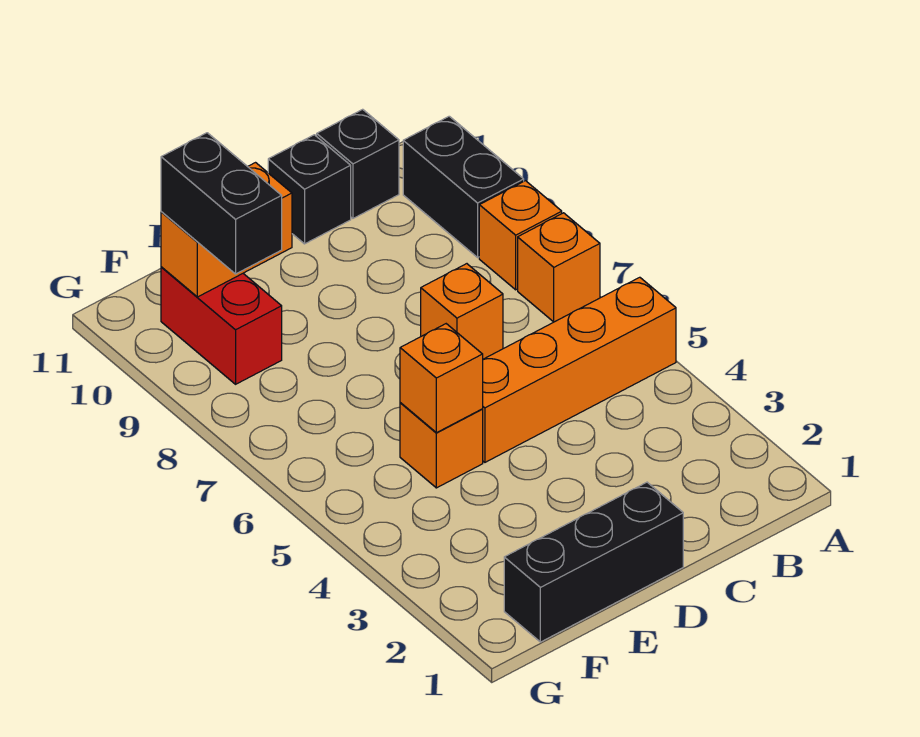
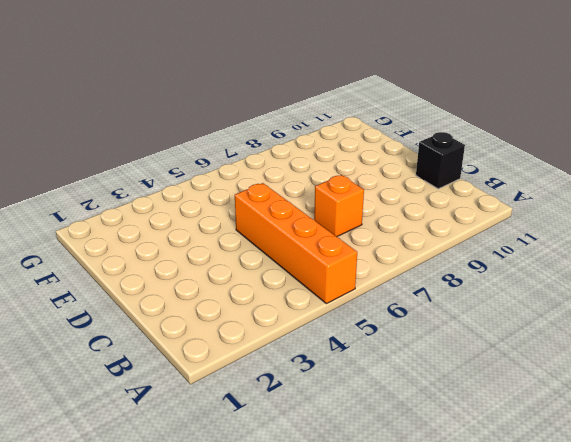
none -> orange 1x1 brick [518,213,600,322]
none -> orange 1x1 brick [479,181,562,290]
none -> black 1x2 brick [403,116,524,257]

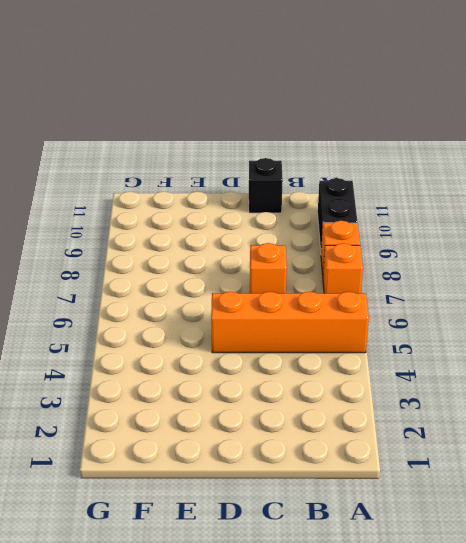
none -> black 1x1 brick [317,109,399,218]
none -> black 1x3 brick [504,482,683,642]
none -> orange 1x1 brick [400,403,483,488]

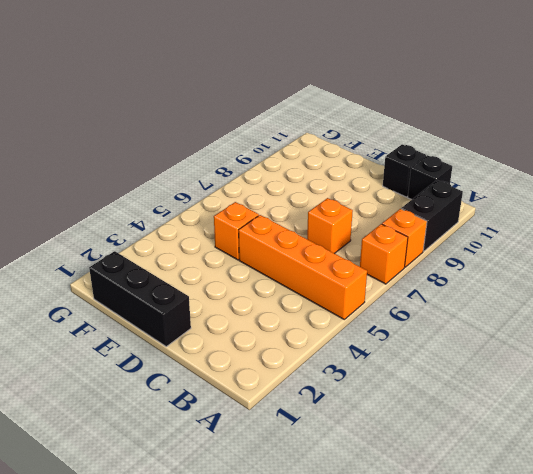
none -> red 1x2 brick [161,267,282,384]
none -> orange 1x1 brick [400,324,483,433]
none -> orange 1x2 brick [161,163,292,297]

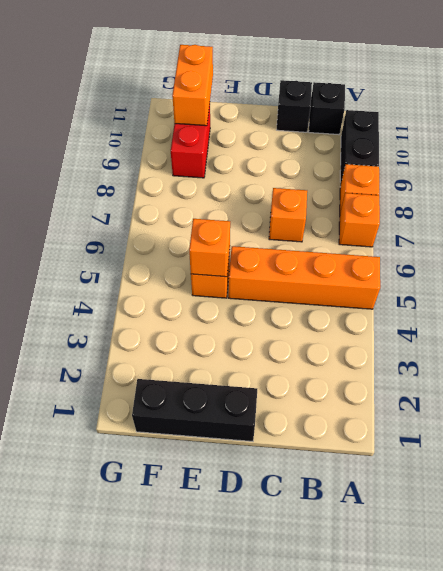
orange 1x2 brick [172,45,213,126] -> orange 1x2 brick turned to [161,163,292,297]
none -> black 1x2 brick [161,133,282,274]

